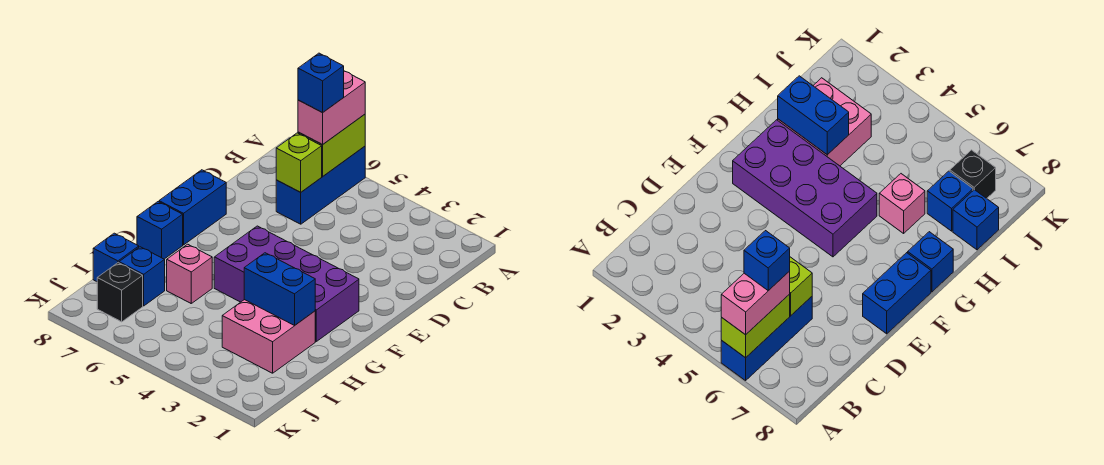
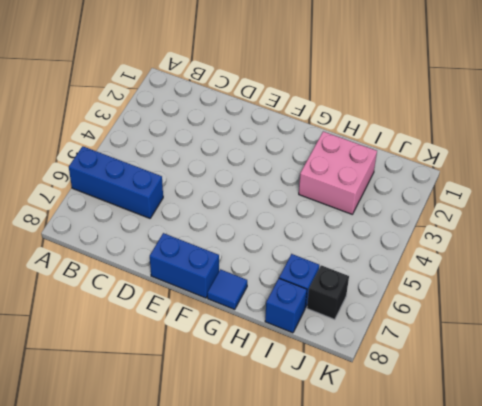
blue 1x1 tile [207,269,247,309] -> blue 1x1 brick [137,202,183,259]
none -> purple 2x4 brick [214,226,359,341]
none -> pink 1x1 brick [167,244,212,303]
none -> lime 1x2 brick [298,114,365,176]

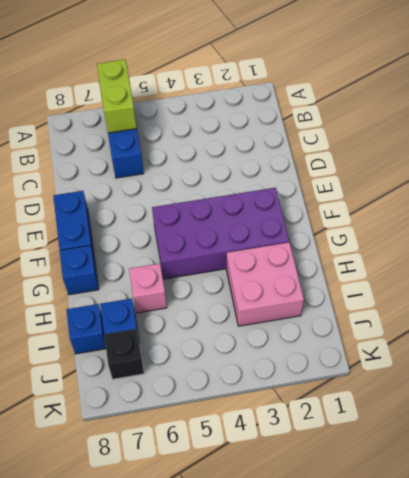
none -> lime 1x1 brick [276,133,322,192]
none -> blue 1x2 brick [244,253,315,325]
none -> pink 1x2 brick [298,71,365,145]

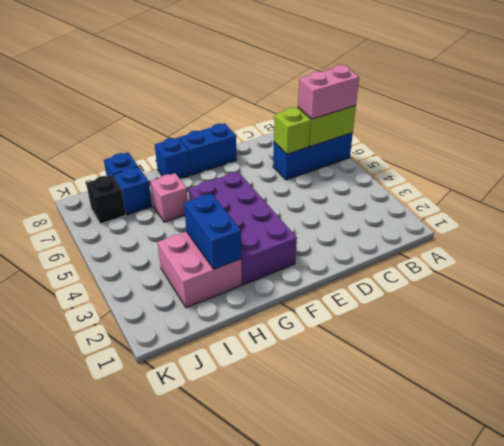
none -> blue 1x1 brick [298,53,344,113]

